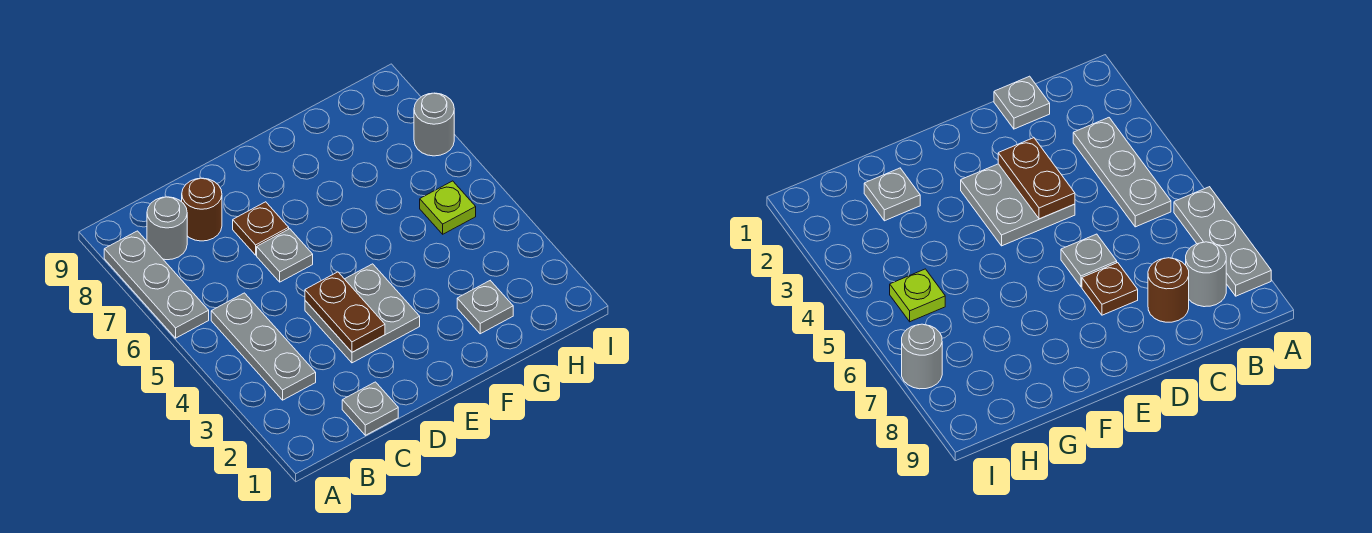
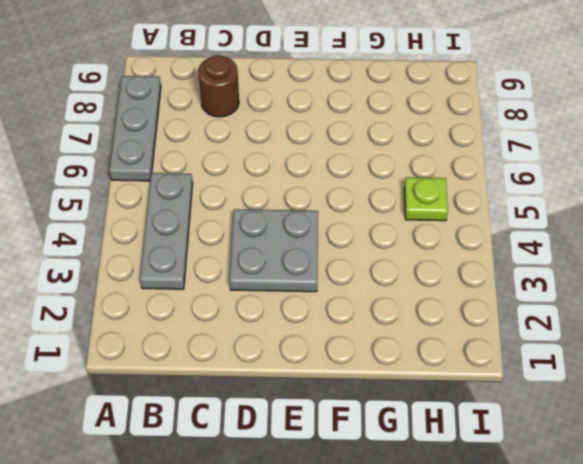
none -> grey 1x1 round brick [147,197,187,260]
none -> grey 1x1 plate [342,382,398,435]
none -> grey 1x1 plate [257,229,313,282]

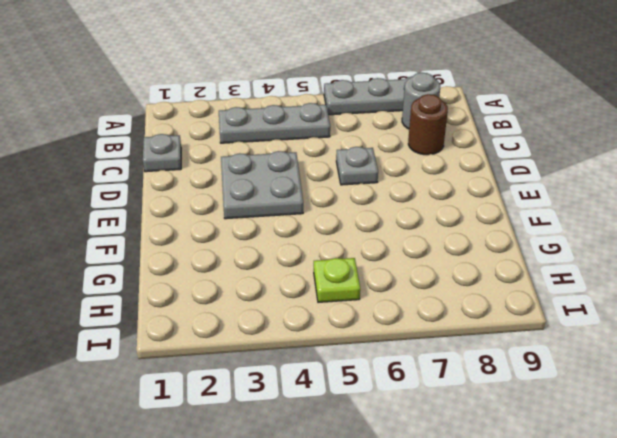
none -> brown 1x1 plate [233,202,289,255]
none -> grey 1x1 plate [457,281,513,334]
none -> grey 1x1 round brick [414,93,454,156]

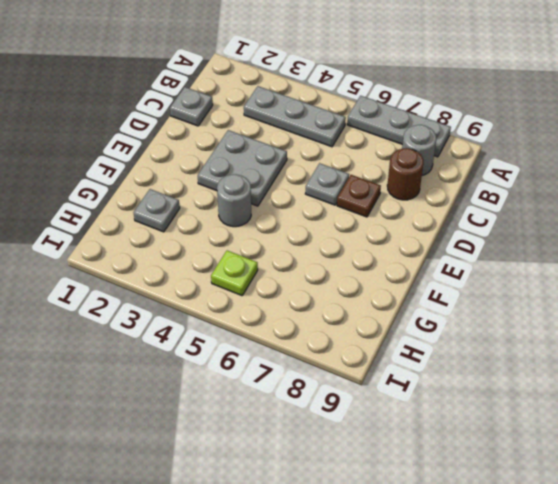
grey 1x1 round brick [217,174,251,227] -> grey 1x1 round brick moved to [414,93,454,156]
none -> brown 1x2 plate [305,272,385,352]

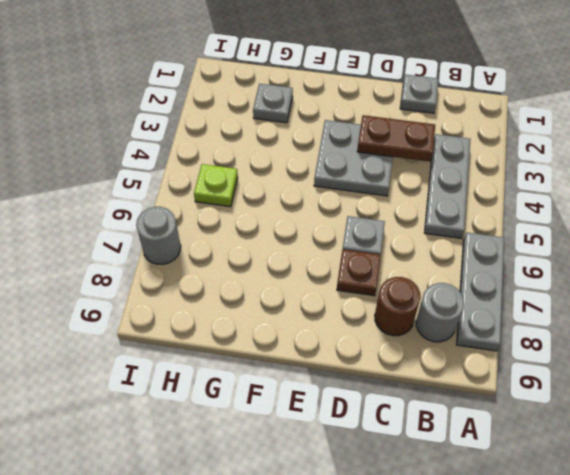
brown 1x2 plate [357,115,435,162] -> brown 1x2 plate turned to [305,272,385,352]

